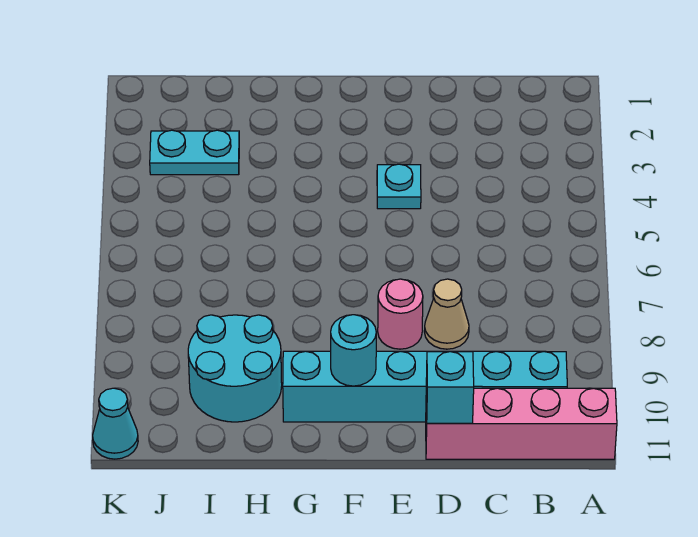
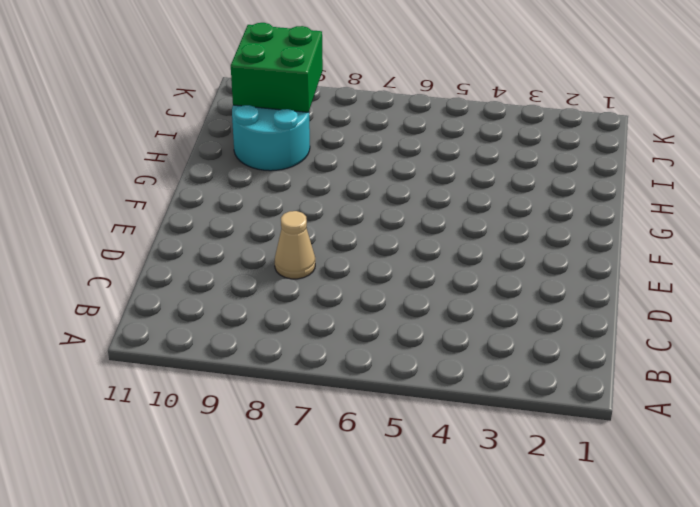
green 2x2 brick [231,23,323,112] -> none
none -> pink 1x4 brick [426,388,617,459]
none -> cyan 1x6 brick [283,351,567,422]

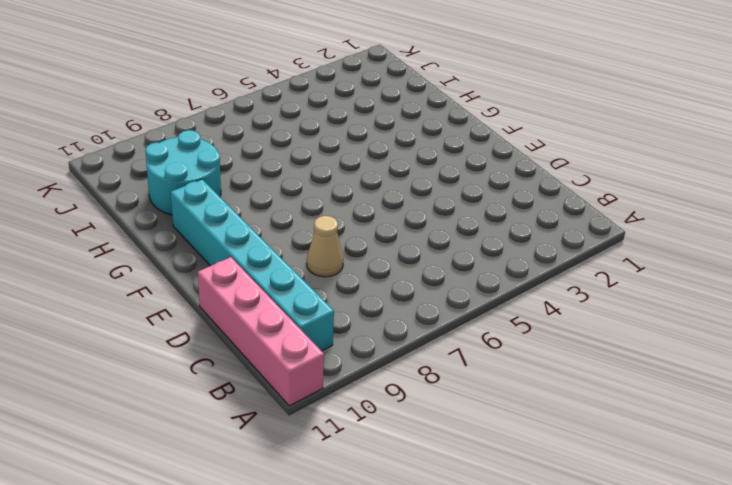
none -> cyan 1x1 plate [377,164,421,209]
none -> pink 1x1 round brick [378,279,423,349]

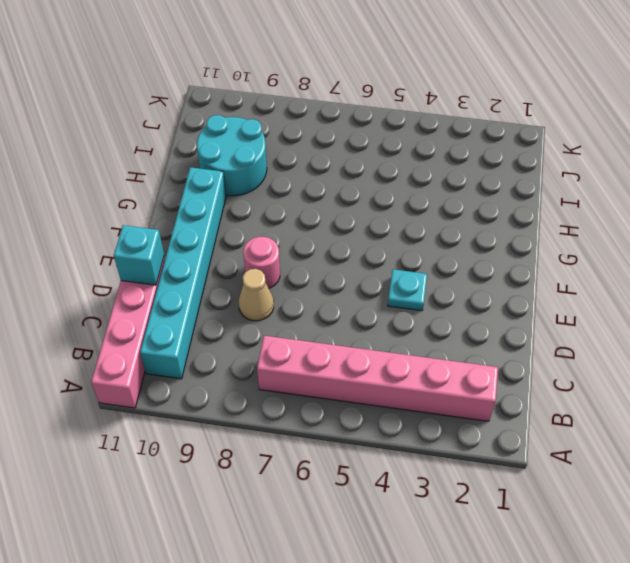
pink 1x6 brick [257,336,498,421] -> none
none -> cyan 1x2 plate [150,130,239,175]
none -> cyan 1x1 cone [93,388,138,459]

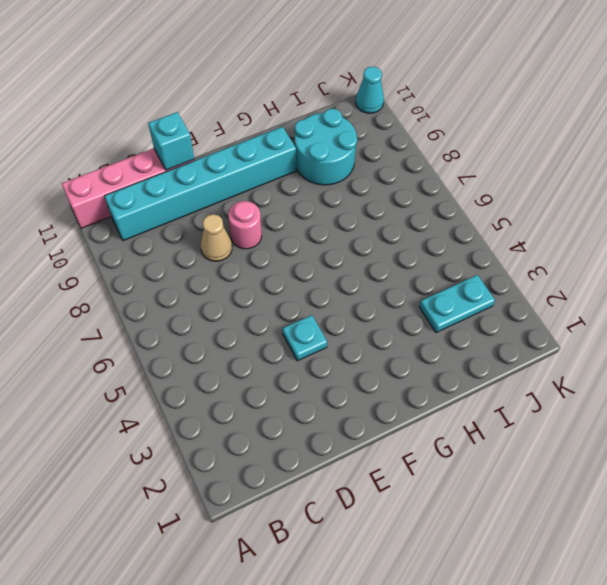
none -> cyan 1x1 round brick [331,315,376,386]

